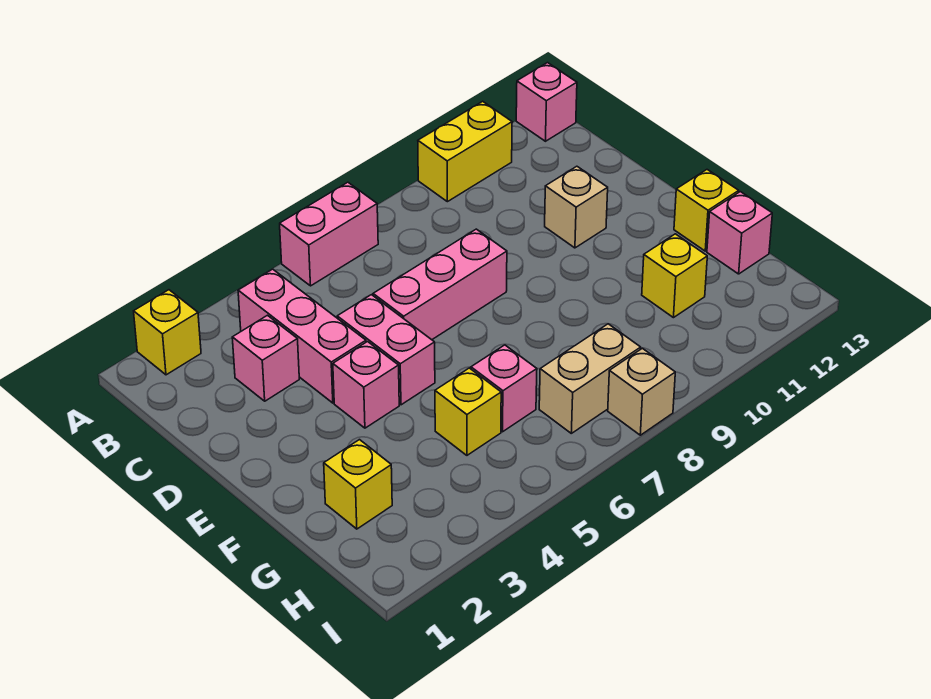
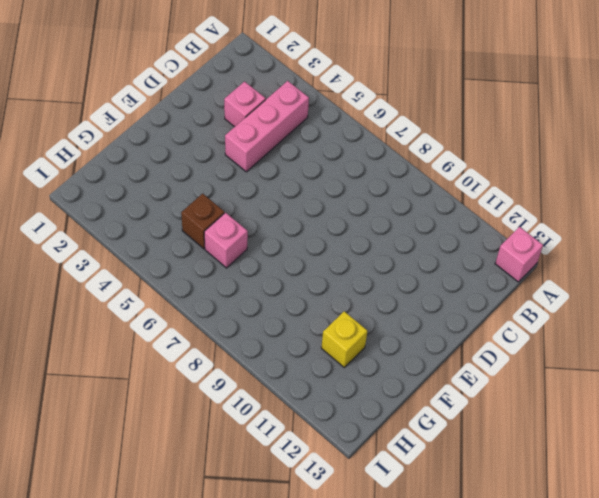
brown 1x1 brick [181,193,224,249] -> yellow 1x1 brick [435,368,501,455]
none -> yellow 1x1 brick [134,290,201,375]
none -> pink 1x2 brick [280,182,378,286]
none -> yellow 1x2 brick [418,101,512,202]

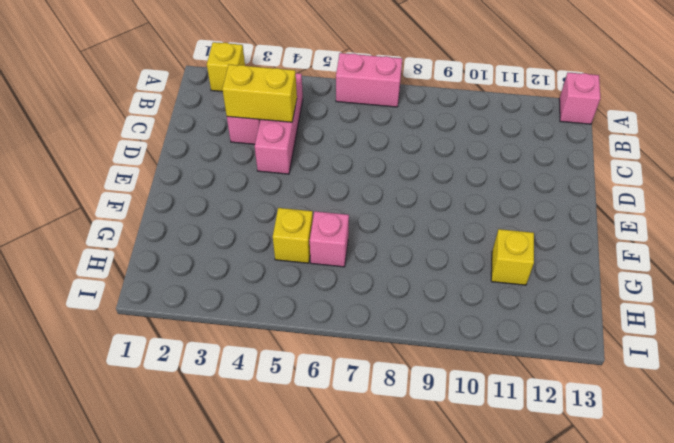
yellow 1x2 brick [222,65,297,122] -> yellow 1x2 brick moved to [418,101,512,202]
none -> pink 1x2 brick [337,295,435,405]
none -> pink 1x3 brick [373,229,507,340]
none -> tan 1x1 brick [545,166,608,248]

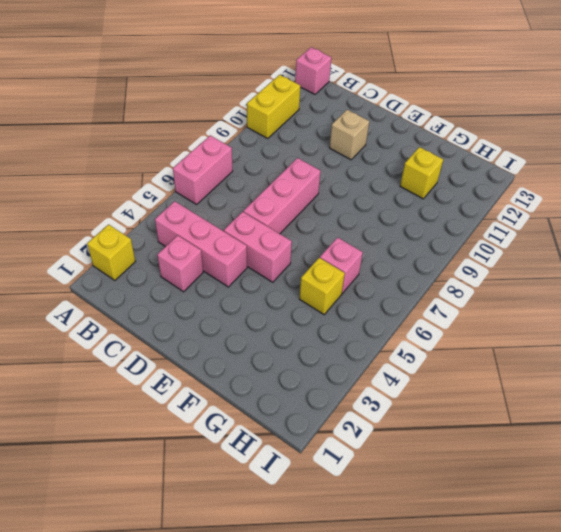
none -> pink 1x1 brick [333,342,399,428]
none -> yellow 1x1 brick [674,170,739,251]
none -> yellow 1x1 brick [324,440,392,529]

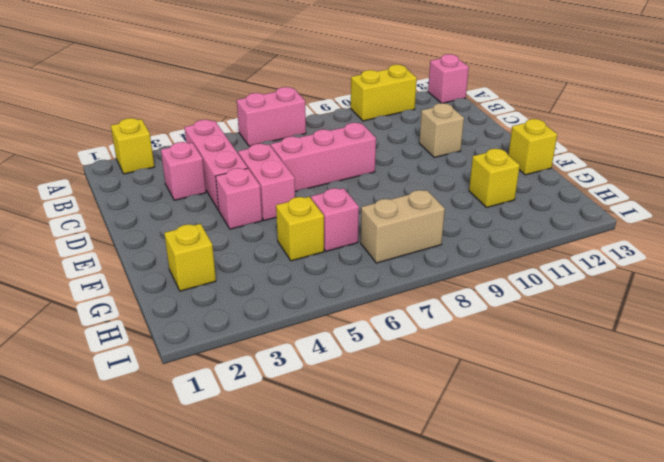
none -> pink 1x1 brick [707,192,772,274]
none -> tan 1x1 brick [608,348,675,435]

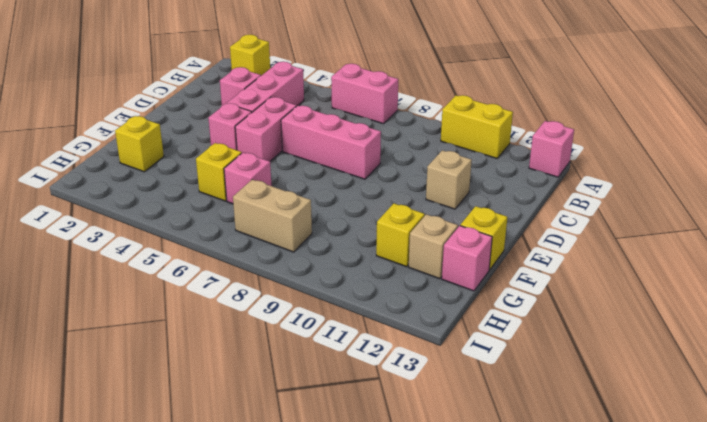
tan 1x1 brick [409,214,458,279] -> tan 1x1 brick moved to [608,348,675,435]

